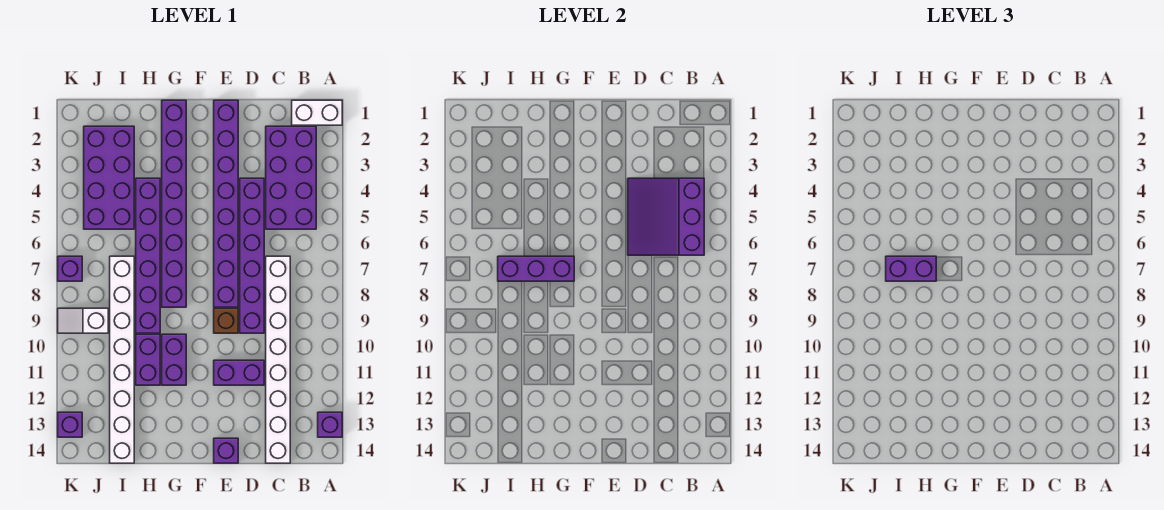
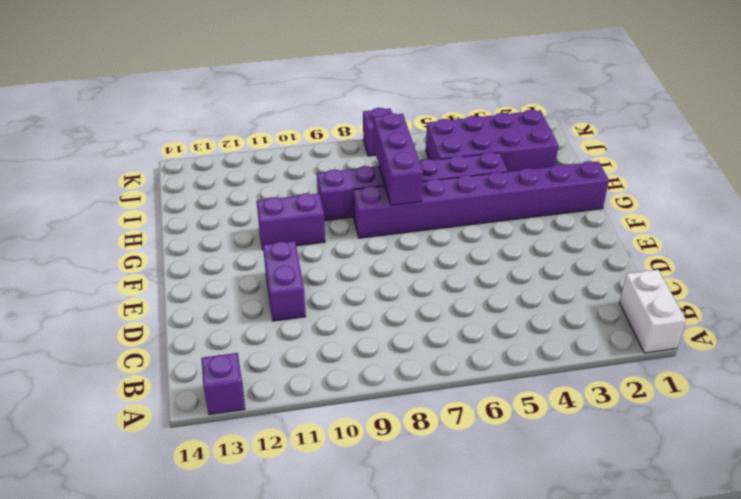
none -> purple 2x4 brick [266,126,316,229]
none -> white 1x8 brick [266,256,290,463]
none -> purple 1x6 brick [240,178,264,333]

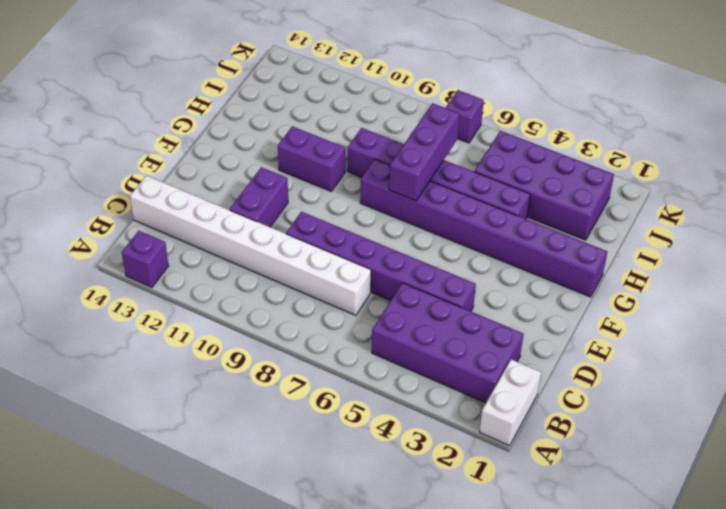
none -> purple 1x8 brick [214,100,238,307]
none -> brown 1x1 brick [214,308,238,333]
none -> purple 1x1 brick [214,438,238,463]

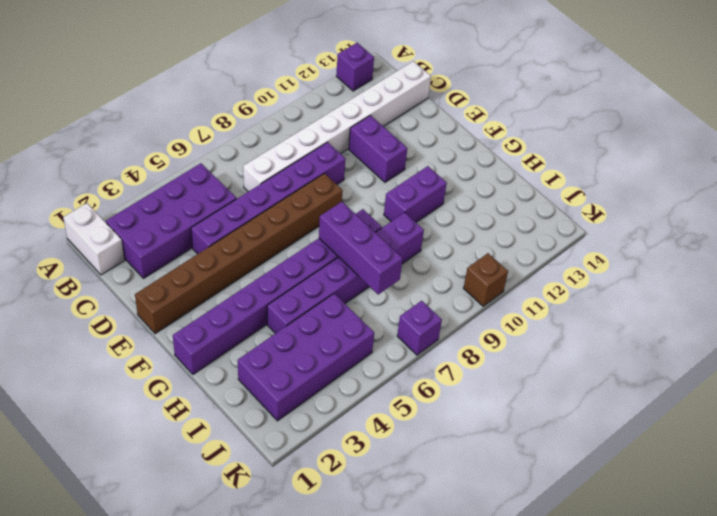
brown 1x8 brick [135,173,343,334] -> purple 1x8 brick [214,100,238,307]
brown 1x1 brick [463,253,508,306] -> brown 1x1 brick moved to [214,308,238,333]
none -> purple 1x1 brick [214,438,238,463]
none -> purple 1x2 brick [136,334,160,385]
none -> white 1x8 brick [110,256,134,463]

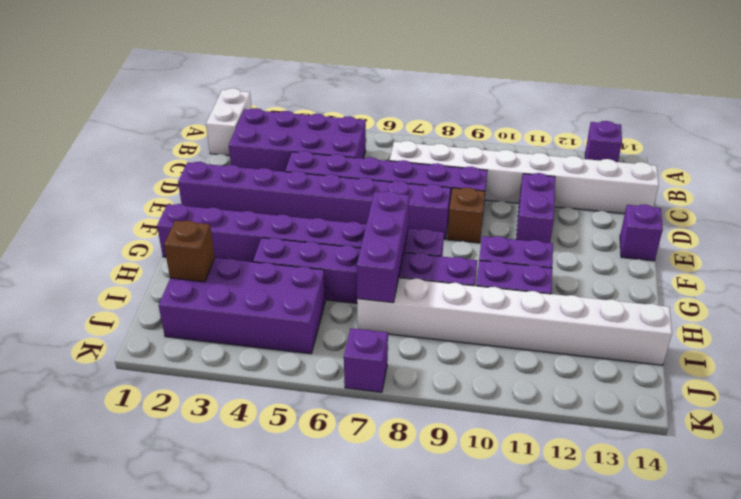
brown 1x1 brick [164,221,215,282] -> none
none -> white 1x2 slope [58,308,108,333]
none -> purple 1x1 brick [58,412,82,437]
none -> purple 3x3 slope [628,178,704,255]

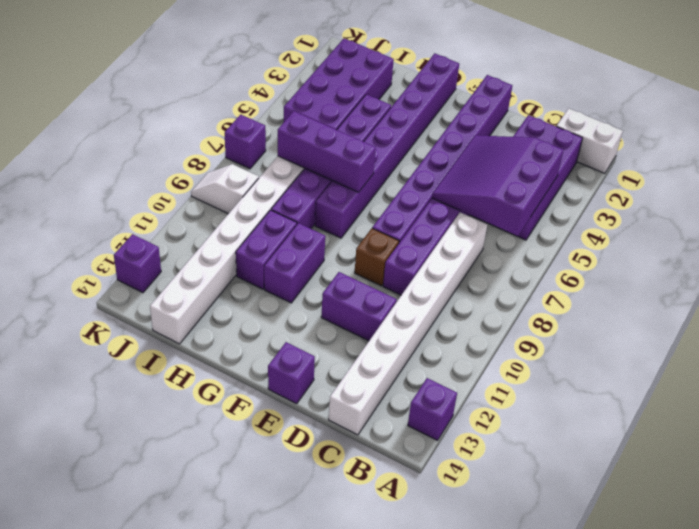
none -> purple 1x2 brick [886,256,936,281]

